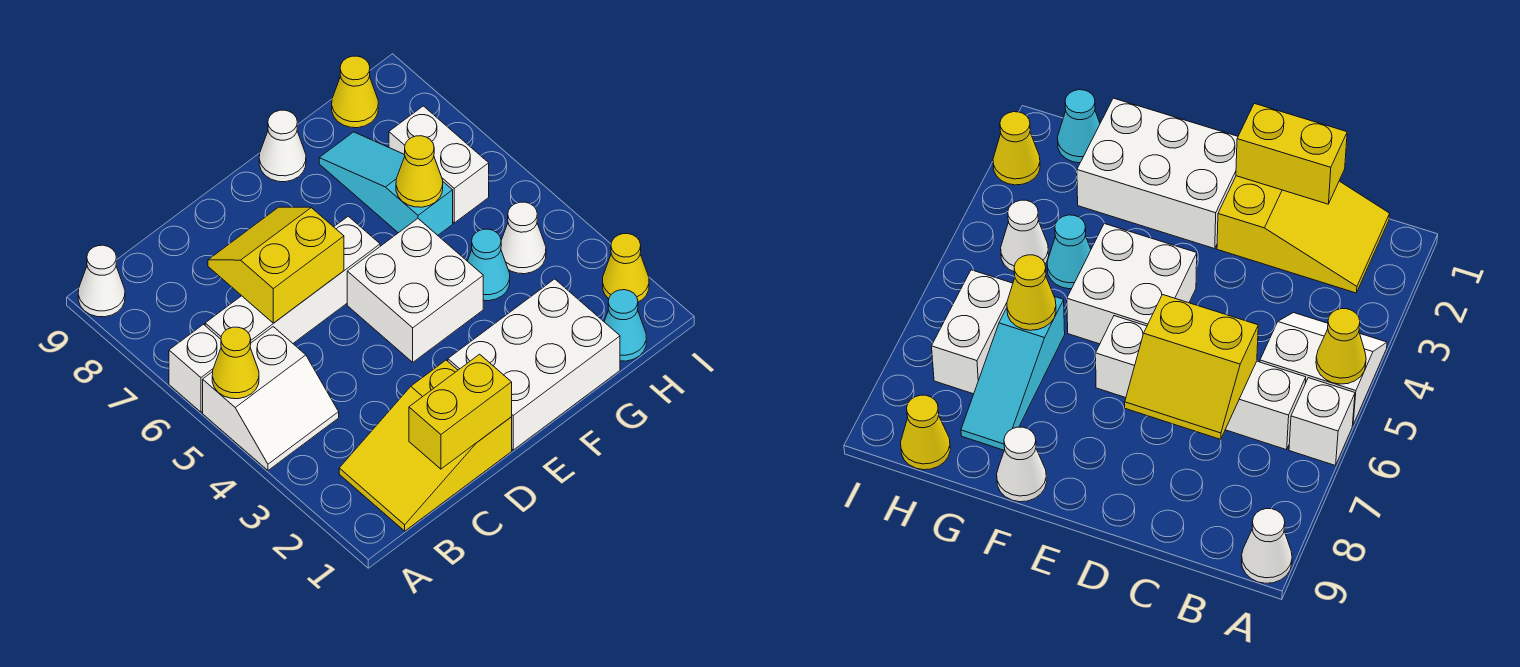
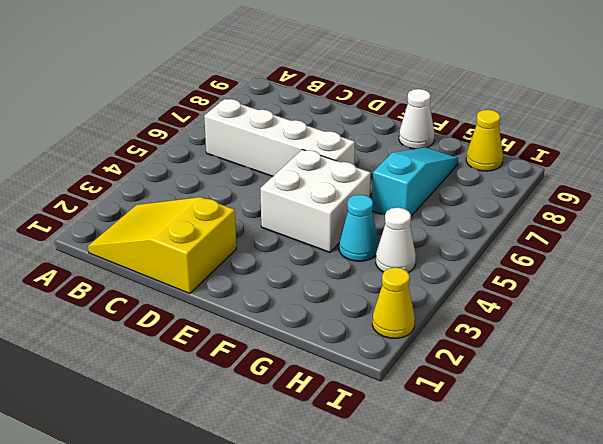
none -> white 2x2 slope [203,327,339,470]
none -> white 1x1 brick [169,324,221,412]
none -> white 1x1 cone [78,245,125,317]

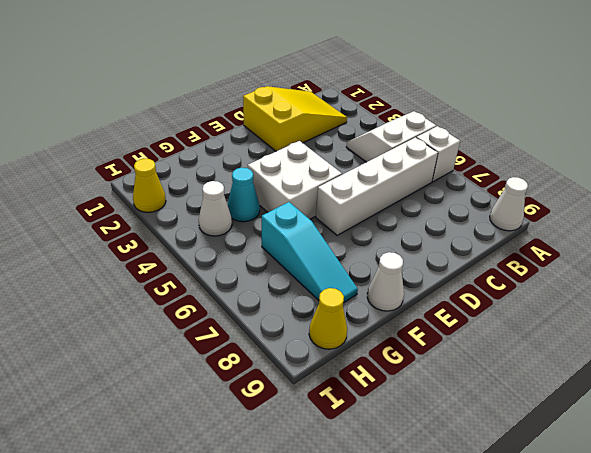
none -> white 2x3 brick [448,279,620,450]
none -> cyan 1x1 cone [604,290,646,361]
none -> white 1x2 brick [389,106,489,223]

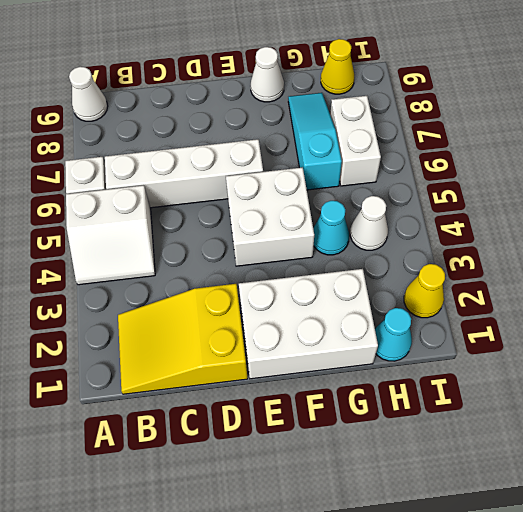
none -> yellow 1x1 cone [212,327,259,399]
none -> yellow 1x2 brick [409,354,512,469]
none -> yellow 2x2 slope [208,207,344,323]

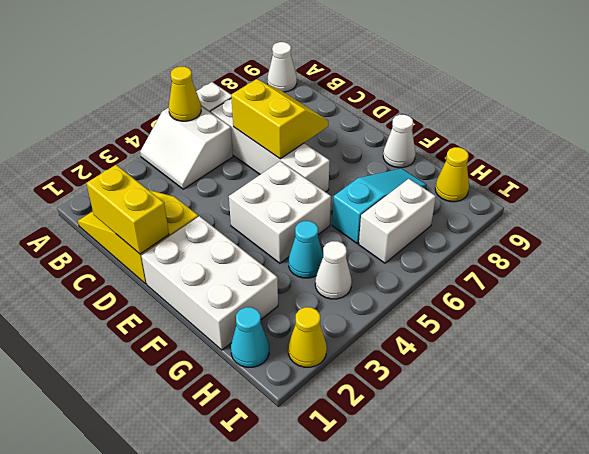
none -> yellow 1x1 cone [396,136,443,207]

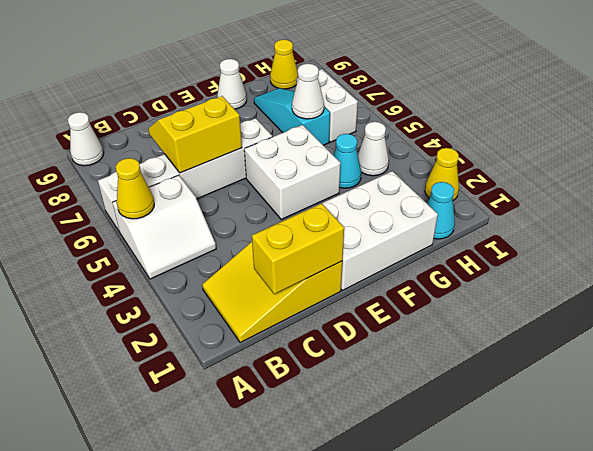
white 1x1 cone [292,64,324,119] -> yellow 1x1 cone [396,136,443,207]

